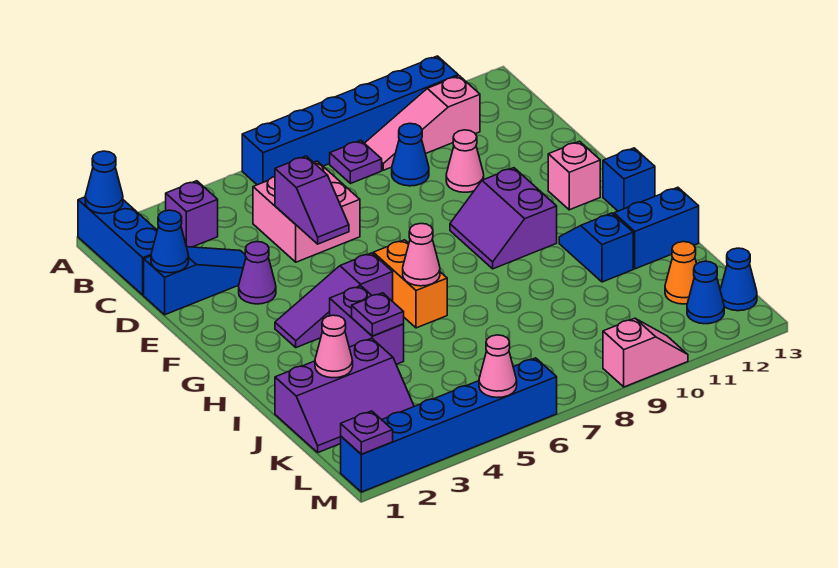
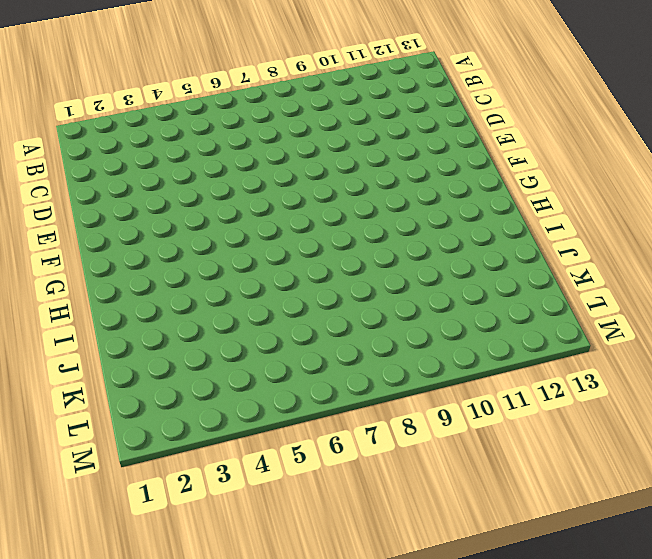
none -> blue 1x3 brick [78,197,157,295]
none -> blue 1x6 brick [242,56,458,185]
none -> purple 1x1 brick [166,181,218,247]
none -> purple 1x1 plate [330,140,382,184]

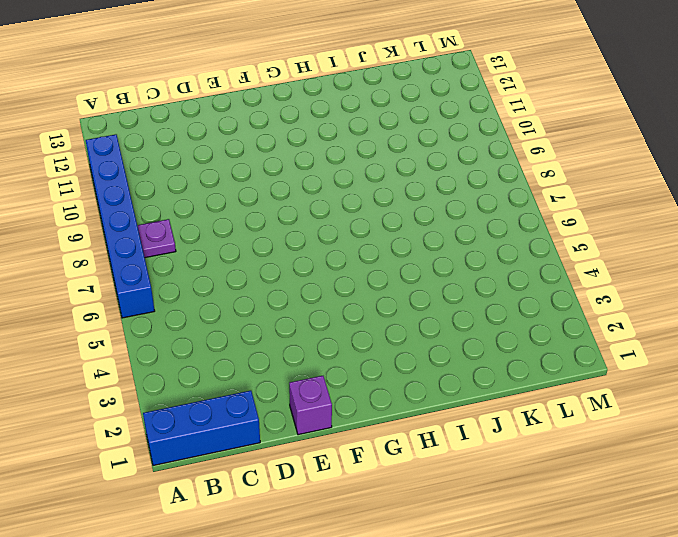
purple 1x1 brick [289,376,332,435] -> purple 1x1 brick moved to [166,181,218,247]
none -> pink 1x3 slope [365,76,480,170]
none -> pink 2x2 brick [253,161,360,262]
none -> blue 1x1 cone [392,123,429,186]
none -> blue 1x3 slope [144,247,246,315]

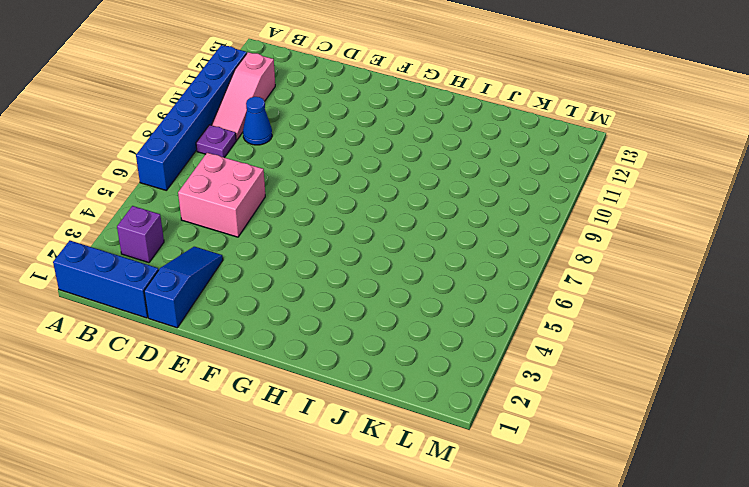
none -> pink 1x1 cone [446,130,484,192]
none -> purple 1x1 cone [239,242,276,304]
none -> purple 2x2 slope [450,168,557,269]
none -> pink 1x1 brick [548,141,600,210]

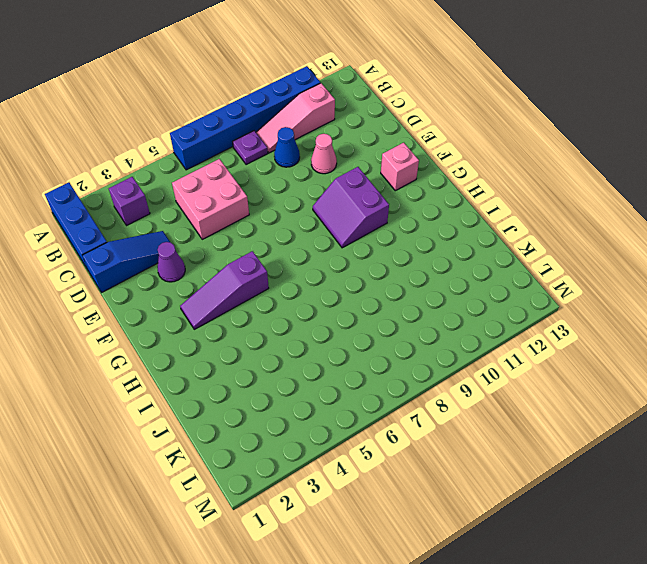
none -> orange 1x2 brick [373,240,447,328]
none -> blue 1x1 brick [603,148,655,211]
none -> purple 1x2 brick [330,286,404,364]
none -> blue 1x2 slope [559,213,633,282]

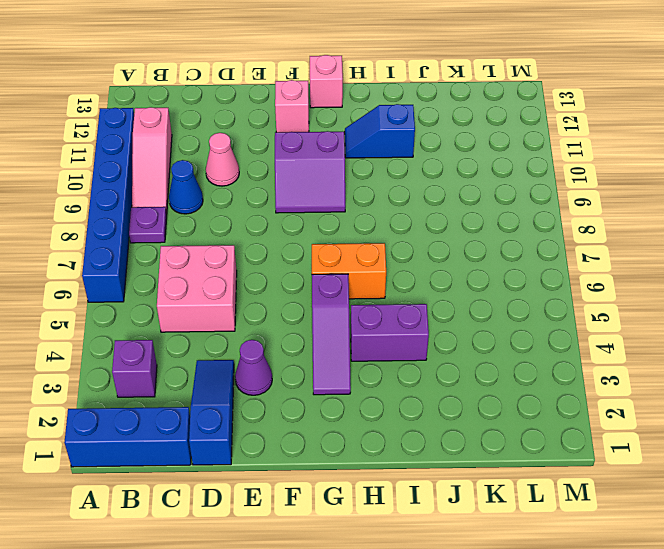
pink 1x1 brick [310,55,343,108] -> blue 1x1 brick [603,148,655,211]
none -> blue 1x2 brick [614,187,699,269]
none -> purple 2x3 slope [275,338,414,452]
none -> orange 1x1 cone [665,242,697,304]
none -> blue 1x1 cone [687,261,724,324]

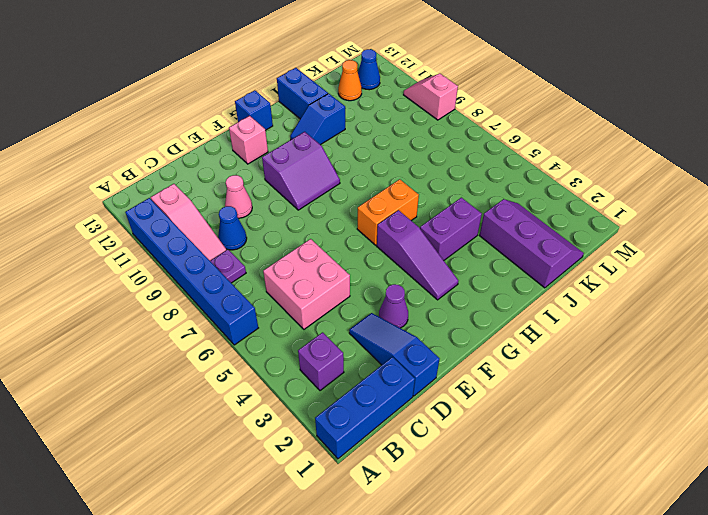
none -> blue 1x1 cone [720,248,757,311]
none -> blue 1x6 brick [341,358,557,492]
none -> blue 1x1 cone [85,151,123,214]
none -> blue 1x1 cone [151,210,189,273]

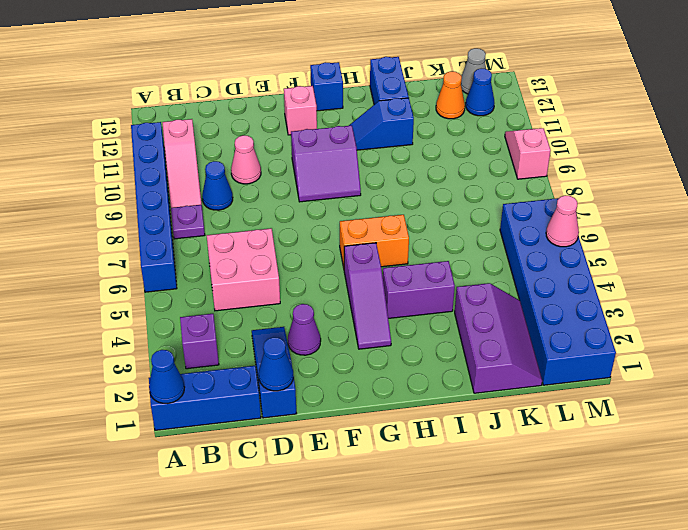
blue 2x6 brick [500,198,616,385] -> blue 1x6 brick [341,358,557,492]
grey 1x1 cone [461,48,486,94] -> blue 1x1 cone [720,248,757,311]
none -> purple 1x2 slope [275,156,349,244]
none -> pink 1x1 cone [403,223,440,286]
none -> purple 1x1 plate [352,293,404,336]
none -> pink 1x1 cone [315,315,353,378]

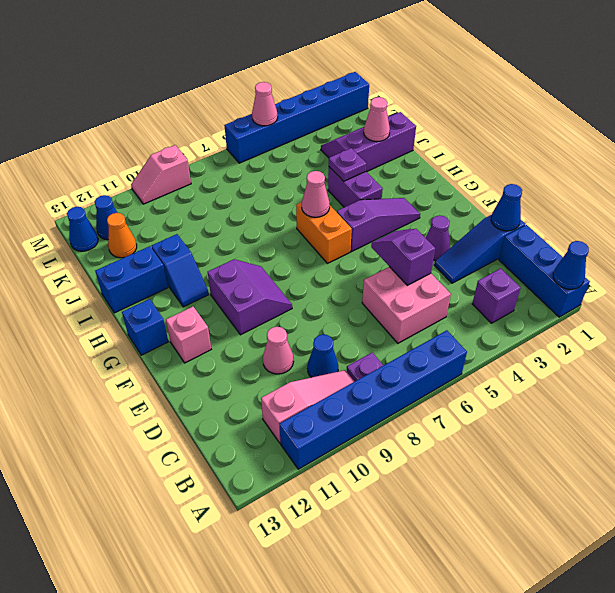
none -> purple 1x1 plate [341,411,393,454]

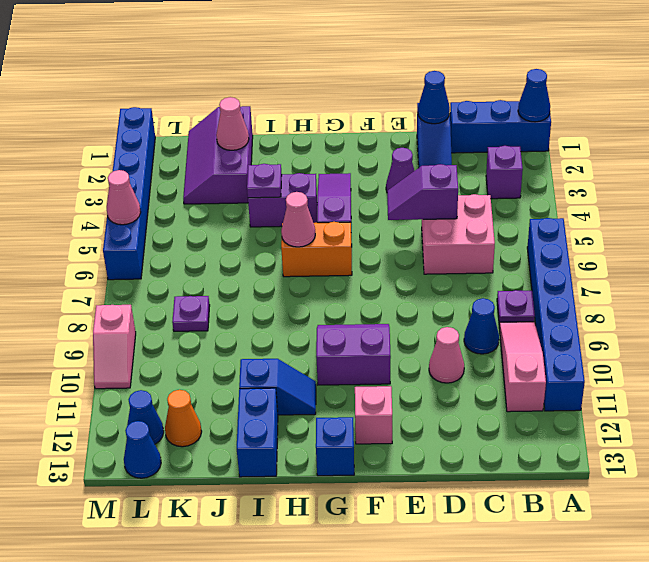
purple 1x1 plate [172,296,210,331] -> purple 1x1 plate moved to [341,411,393,454]

